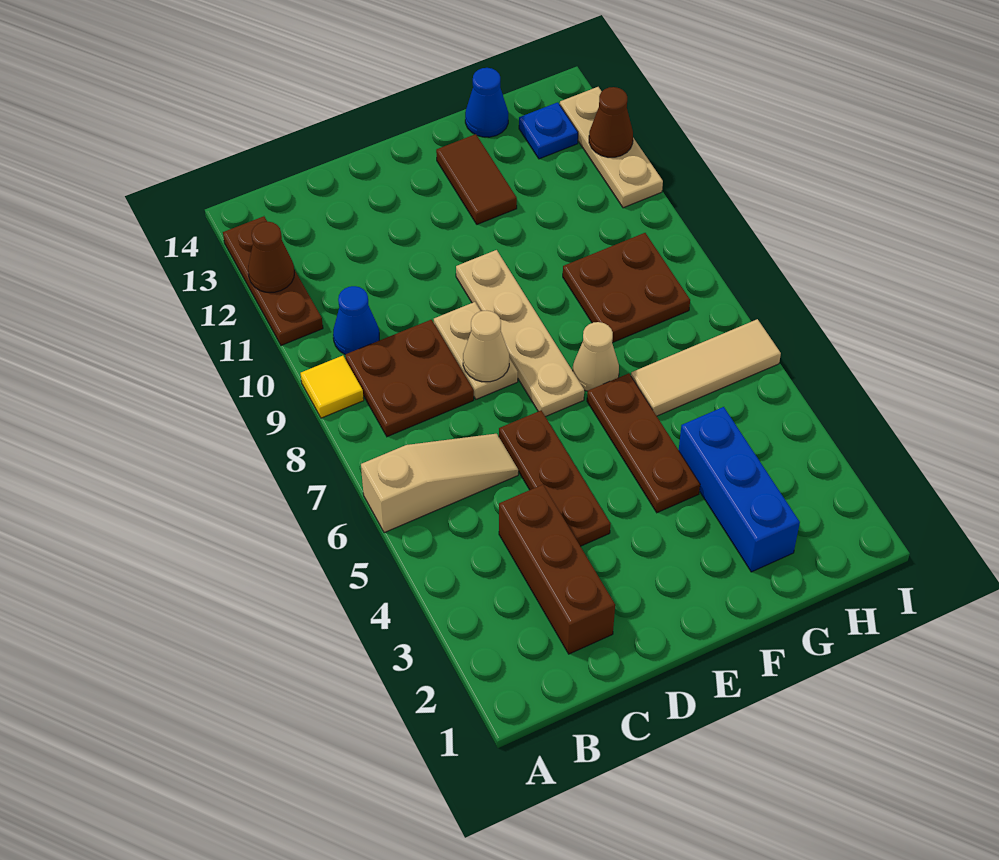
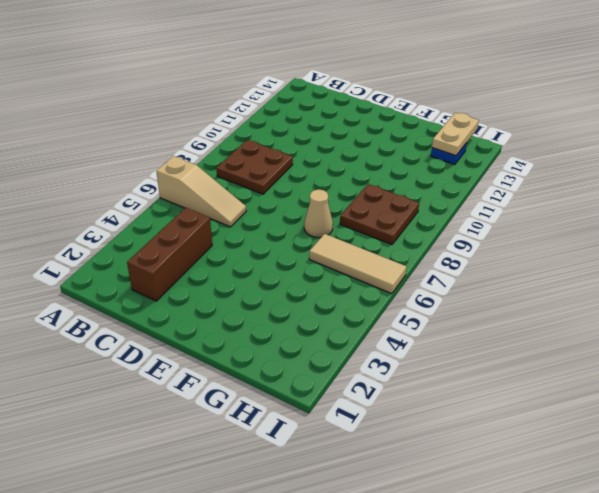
tan 1x2 plate [432,113,479,156] -> tan 1x2 plate moved to [434,302,518,399]
none -> yellow 1x1 tile [301,356,364,418]
none -> brown 1x3 plate [223,216,323,345]
none -> blue 1x1 cone [333,286,379,354]

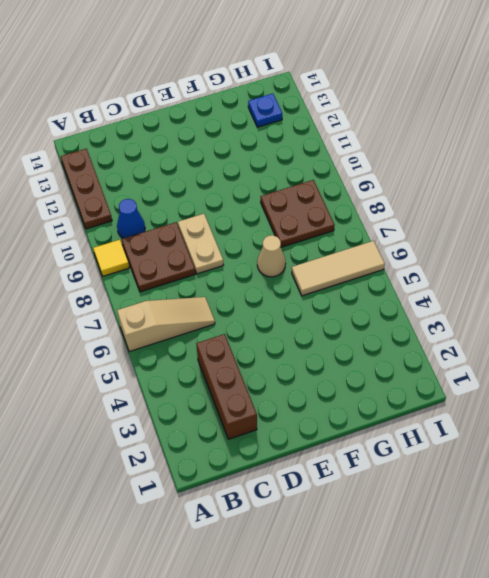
none -> brown 1x3 plate [499,411,610,546]
none -> tan 1x4 plate [456,250,584,417]
none -> brown 1x3 plate [587,373,700,513]

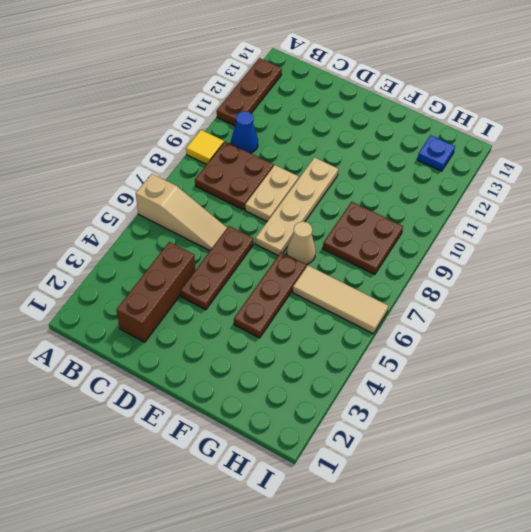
none -> brown 1x2 tile [436,134,517,224]
none -> blue 1x3 brick [679,407,800,572]
none -> blue 1x1 cone [465,68,508,137]

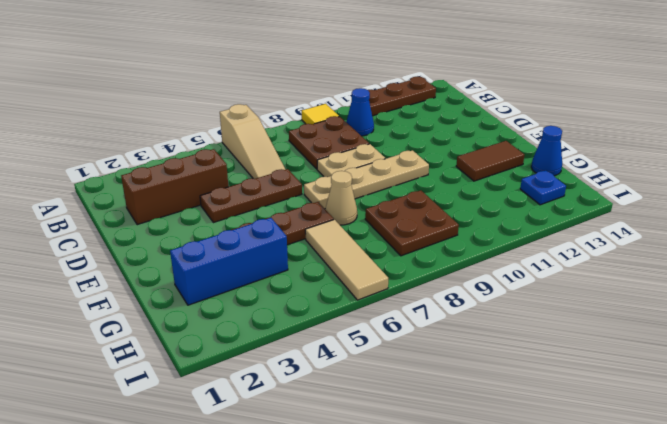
none -> tan 1x3 plate [560,87,663,208]
none -> brown 1x1 cone [248,222,294,292]
none -> tan 1x1 cone [463,311,509,382]

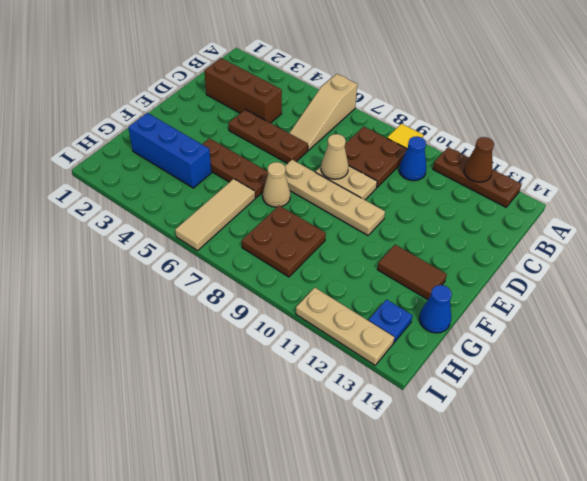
none -> brown 1x1 cone [589,87,633,157]

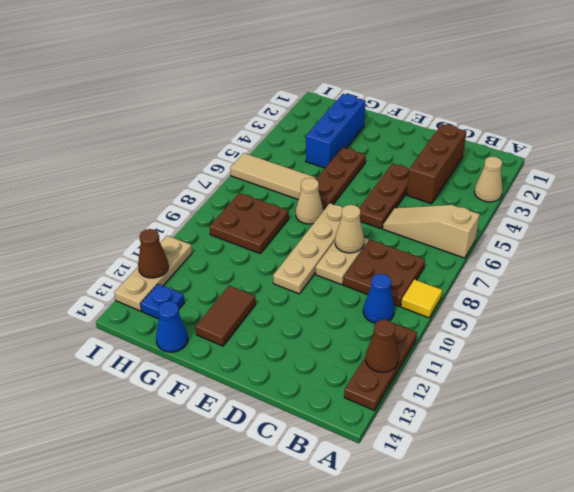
tan 1x1 cone [474,156,503,202] -> none

